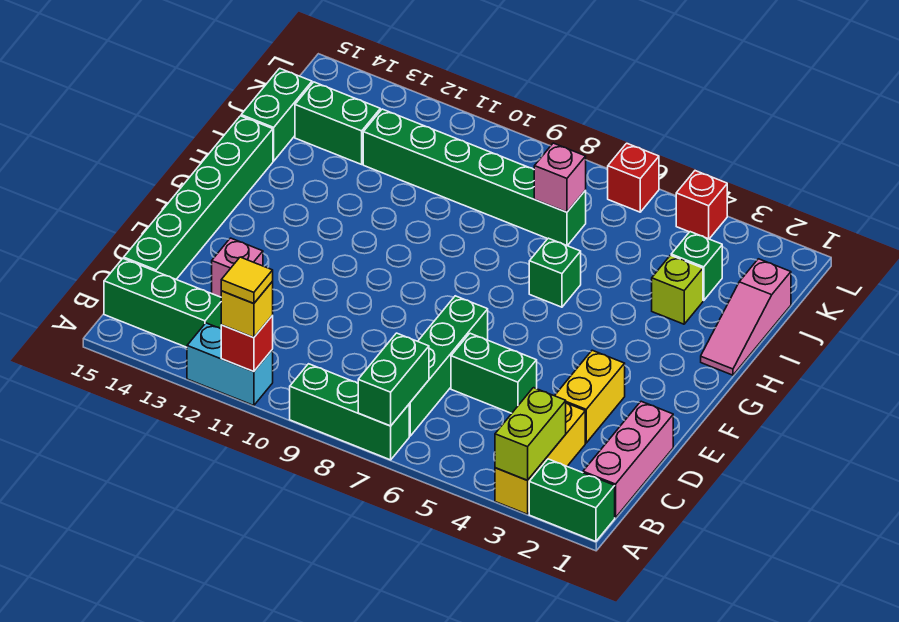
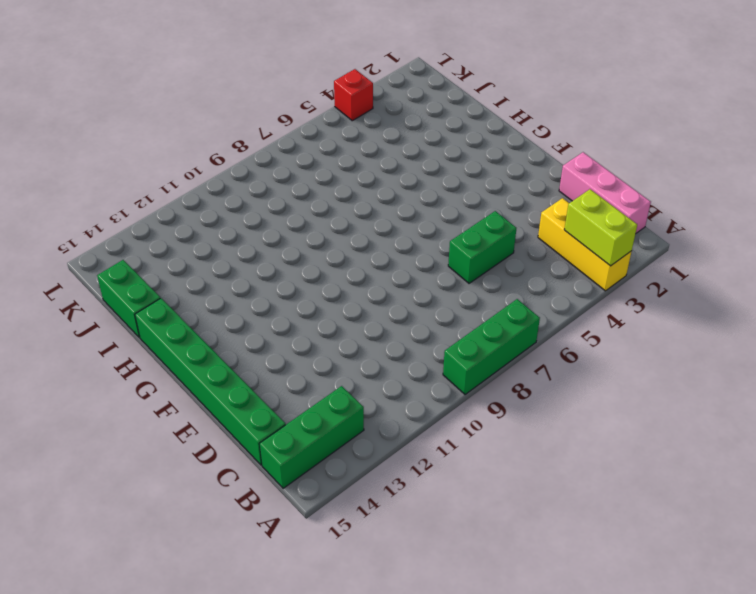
none -> green 1x2 brick [529,459,615,541]
none -> cyan 1x2 brick [187,323,273,406]
none -> green 1x4 brick [409,296,488,436]

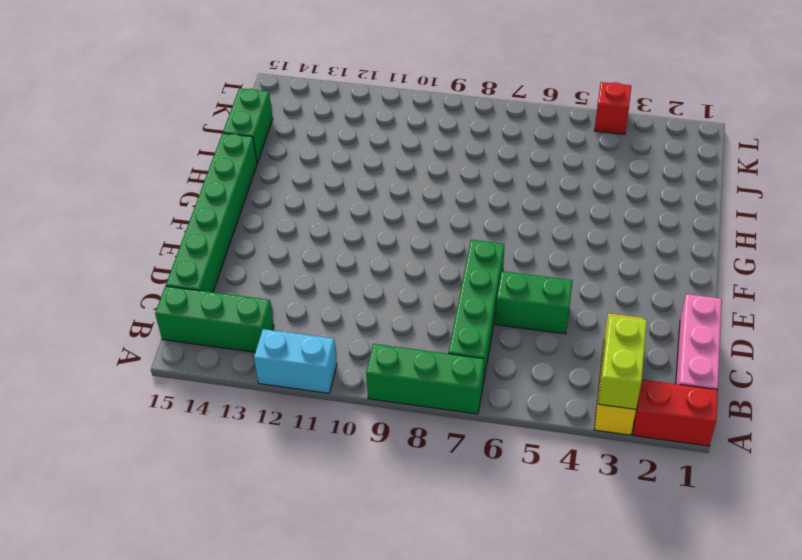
red 1x2 brick [633,380,718,446] -> green 1x2 brick [529,459,615,541]
none -> yellow 1x2 brick [555,350,625,443]
none -> pink 1x1 brick [212,238,263,297]
none -> pink 1x3 slope [701,259,791,375]

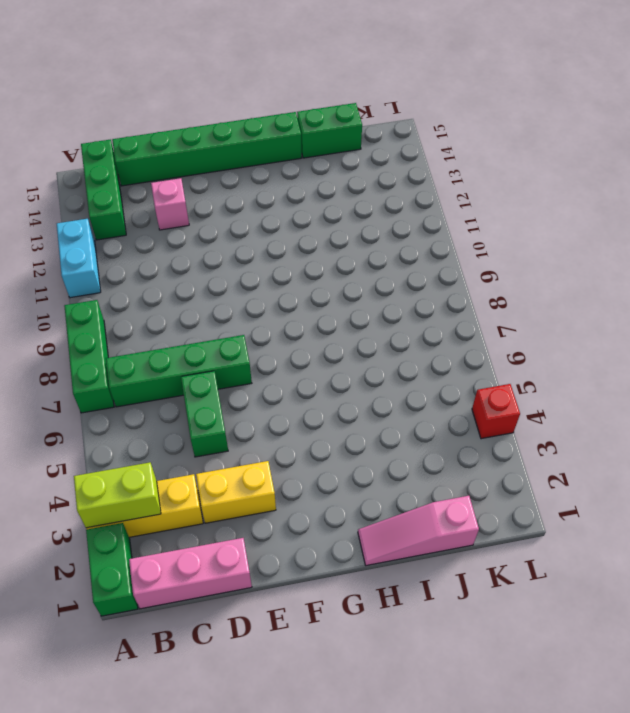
none -> green 1x1 brick [529,238,581,307]
none -> lime 1x1 brick [652,255,703,324]
none -> green 1x1 brick [671,232,722,301]

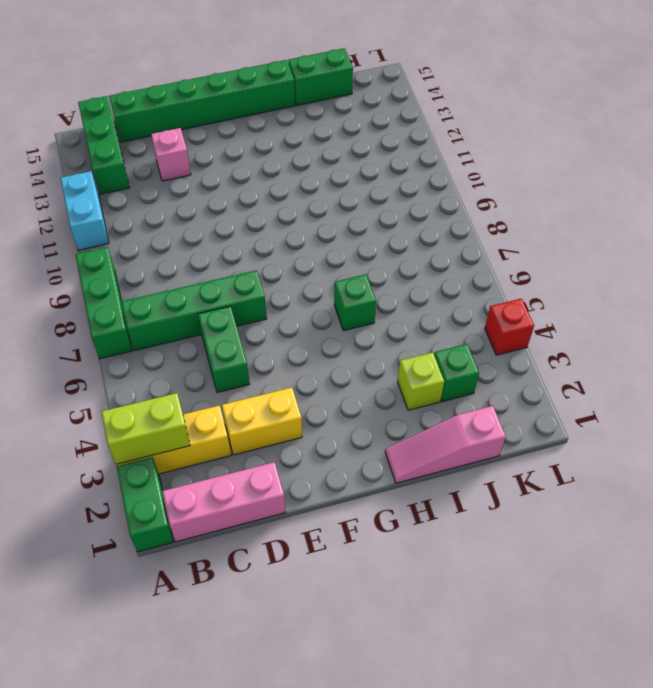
none -> green 1x6 brick [363,109,586,246]
none -> green 1x2 brick [295,82,380,164]
none -> red 1x1 brick [608,143,659,212]

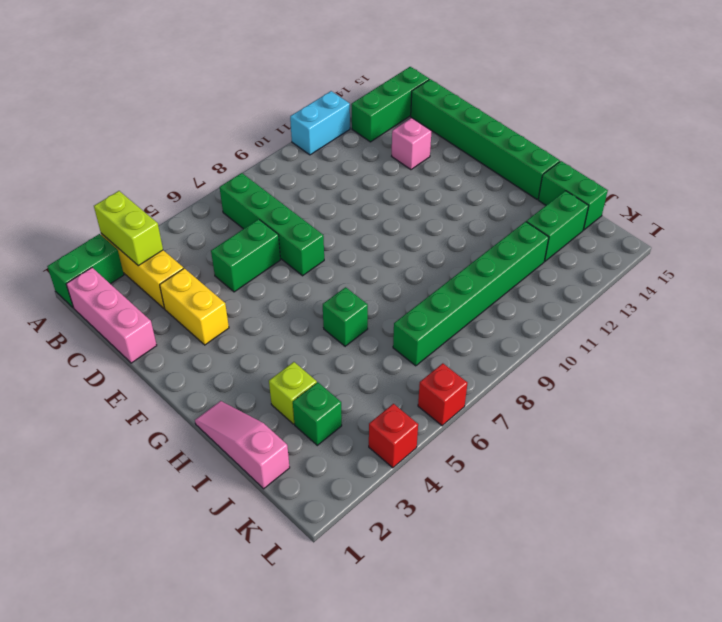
none -> green 1x3 brick [290,364,409,460]
none -> green 1x2 brick [358,333,429,426]
none -> red 1x1 brick [221,316,273,372]

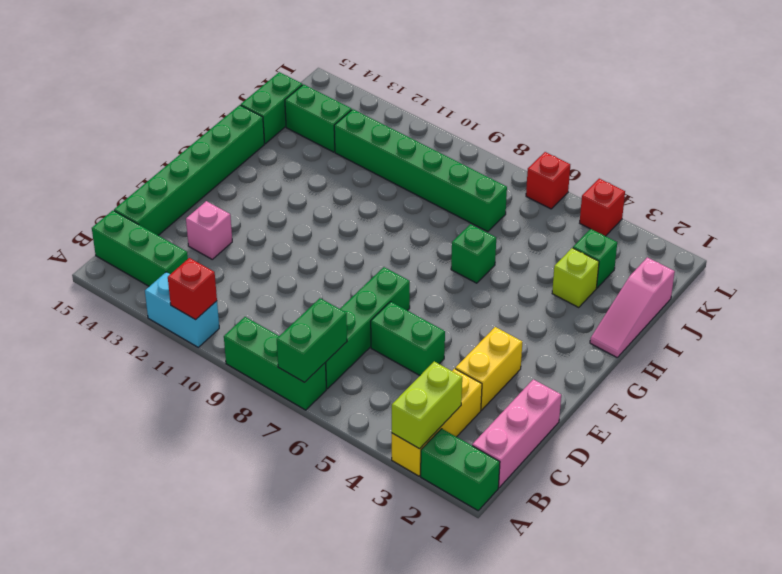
none -> pink 1x1 brick [534,143,586,212]
none -> yellow 1x1 brick [221,282,273,338]
none -> yellow 1x1 tile [221,257,273,304]

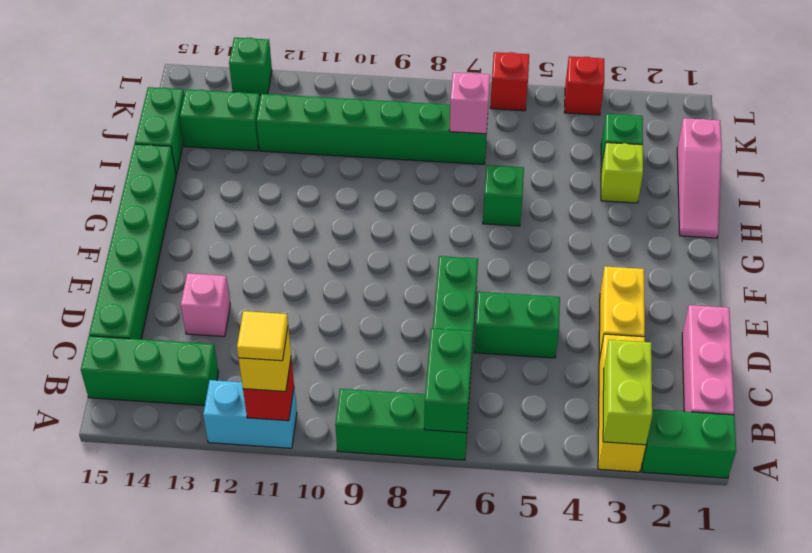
green 1x1 brick [229,38,272,95] -> none

